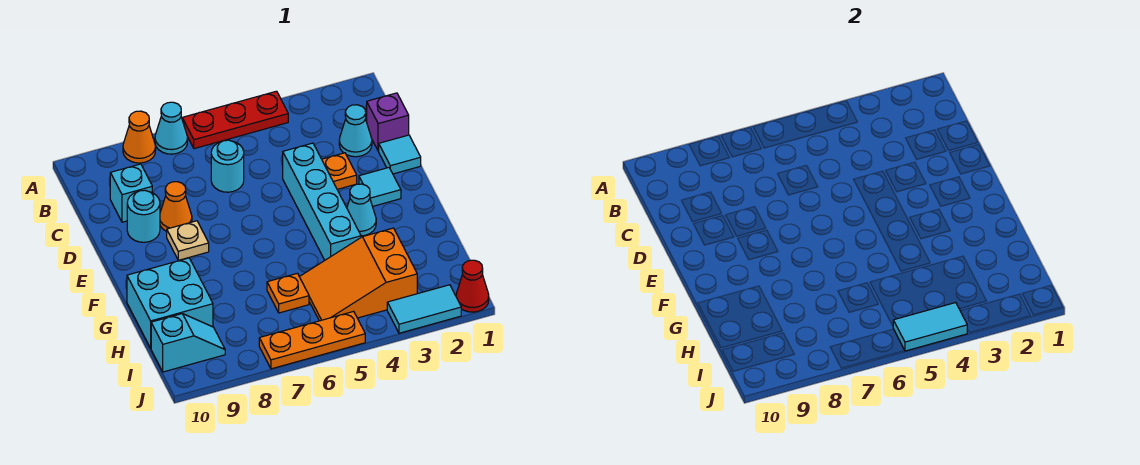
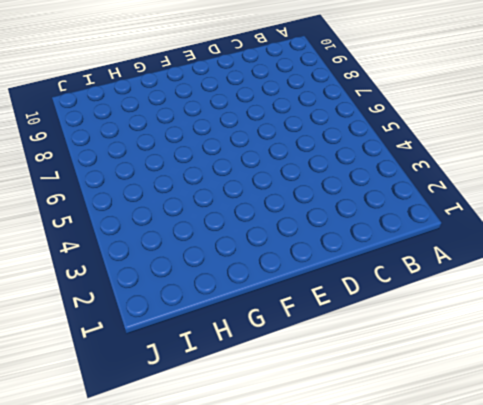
none -> red 1x3 plate [182,91,288,149]
none -> cyan 1x1 cone [155,102,188,154]
none -> orange 1x1 cone [123,111,156,163]

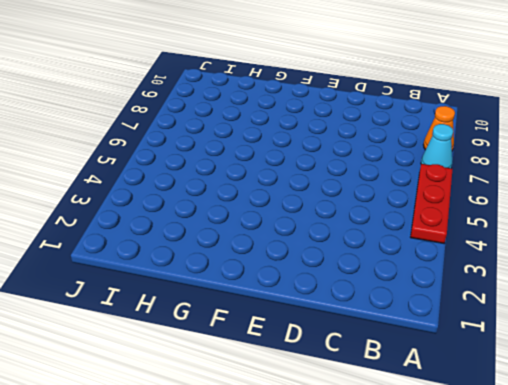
none -> purple 1x1 brick [367,93,409,151]
none -> cyan 1x1 cone [339,105,372,157]
none -> cyan 1x1 round brick [211,140,244,192]

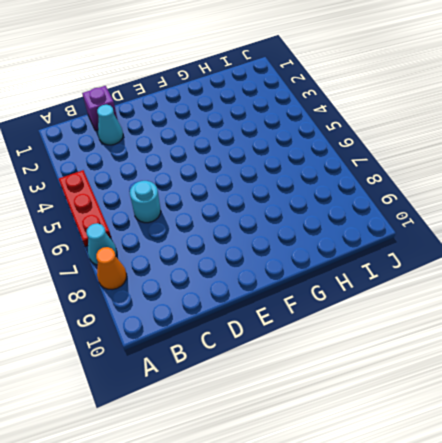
none -> cyan 1x1 brick [110,164,152,222]
none -> cyan 1x1 tile [379,135,421,174]
none -> orange 1x1 plate [322,153,357,189]

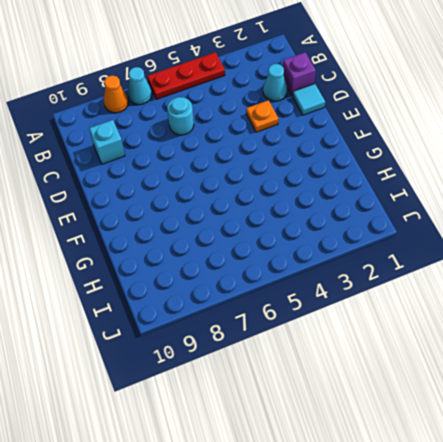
none -> cyan 1x4 brick [283,143,361,260]
none -> orange 1x1 cone [160,182,192,231]
none -> cyan 1x1 round brick [127,191,160,242]

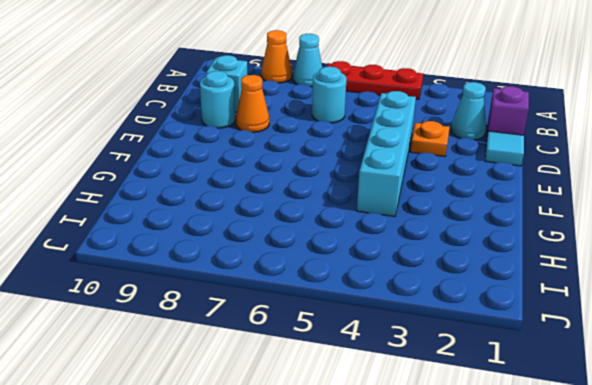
none -> cyan 1x1 tile [359,168,401,206]
none -> tan 1x1 plate [167,221,209,260]
none -> cyan 1x1 cone [347,184,376,236]

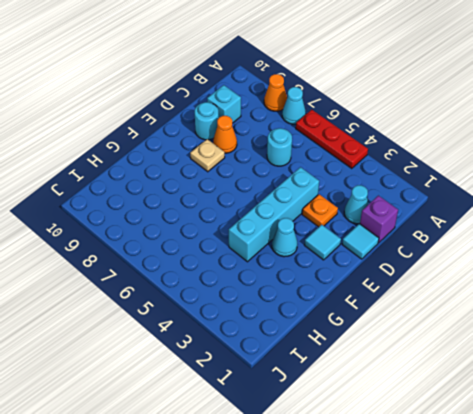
none -> cyan 2x2 brick [127,258,213,348]
none -> orange 2x3 slope [300,228,417,321]
none -> orange 1x1 plate [267,273,309,313]

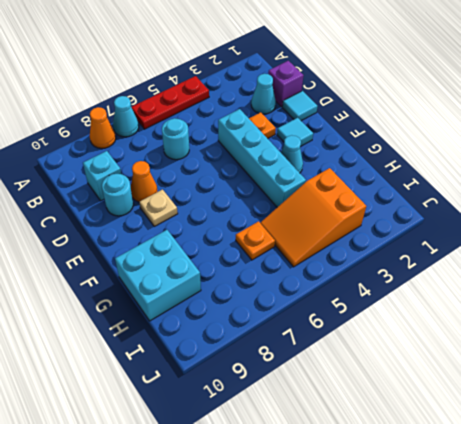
none -> cyan 1x2 slope [151,314,225,372]
none -> red 1x1 cone [456,260,489,312]
none -> cyan 1x2 tile [387,285,461,333]

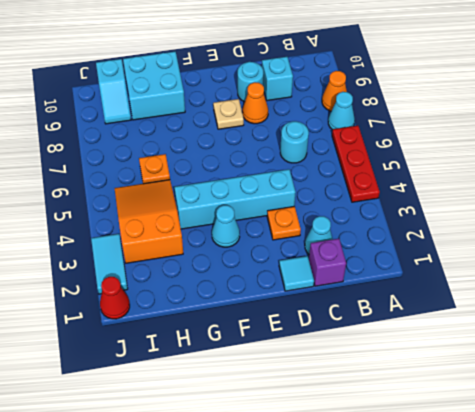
none -> cyan 1x1 tile [359,168,401,206]
none -> orange 1x3 plate [259,311,365,369]
none -> cyan 1x2 tile [893,303,967,351]

